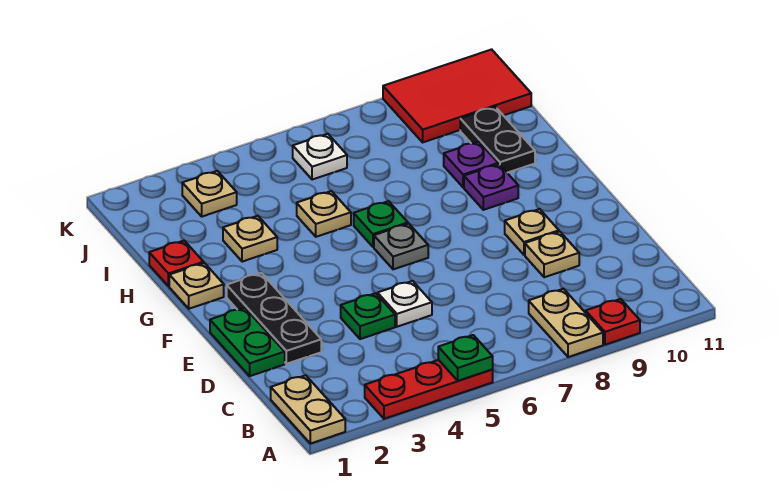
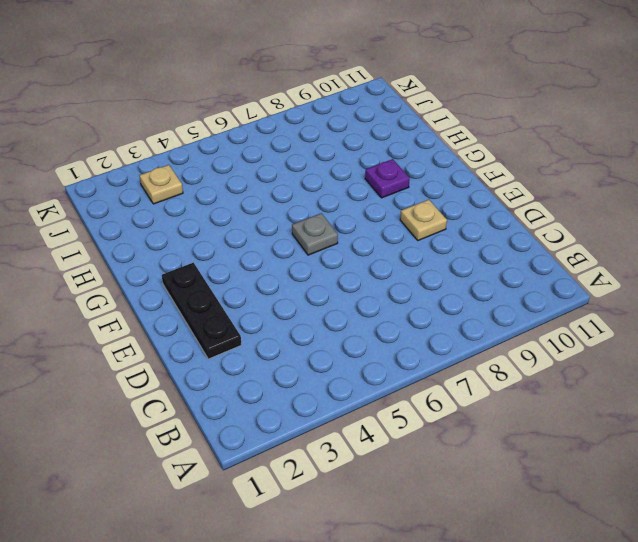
none -> tan 1x2 plate [271,375,345,444]
none -> red 1x3 plate [365,360,493,419]
none -> tan 1x2 plate [529,289,603,357]

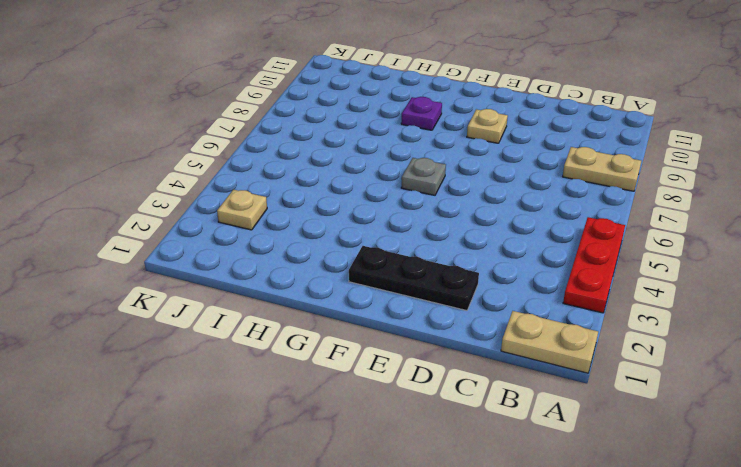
none -> red 1x1 plate [586,299,640,345]
none -> green 1x2 plate [210,308,285,376]
none -> green 1x1 plate [341,293,395,339]

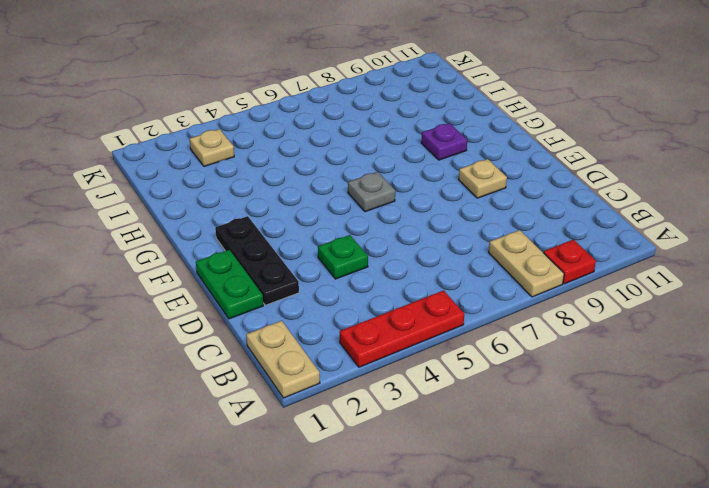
none -> white 1x1 plate [378,281,432,327]
none -> tan 1x1 plate [525,232,579,277]
none -> tan 1x1 plate [169,263,224,309]

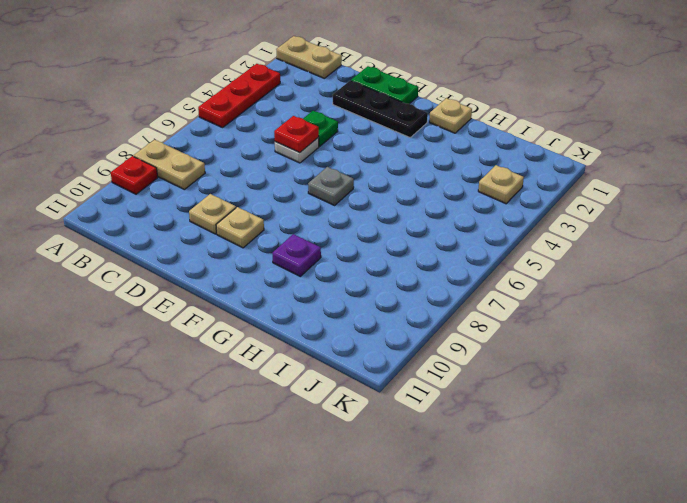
red 1x1 plate [274,116,319,153] -> red 1x1 plate moved to [149,241,204,286]
none -> green 1x1 plate [354,201,408,247]
none -> tan 1x1 plate [223,216,277,262]
none -> tan 1x1 plate [297,191,351,237]

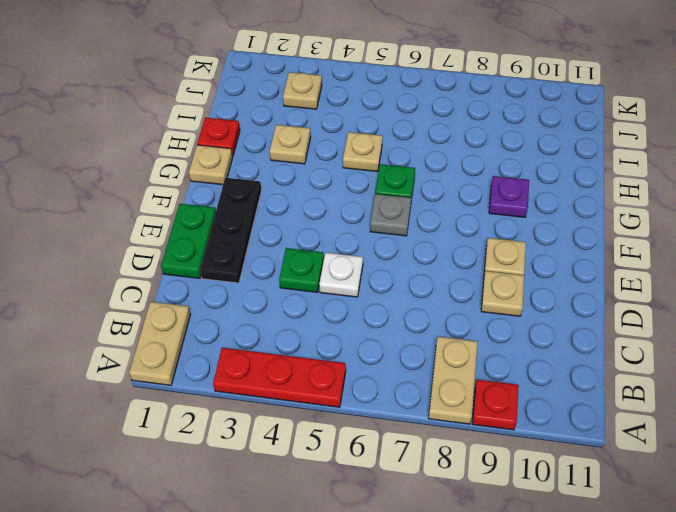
none -> purple 1x1 plate [444,142,498,187]
none -> black 1x2 plate [460,107,535,173]
none -> white 1x1 plate [293,134,347,180]

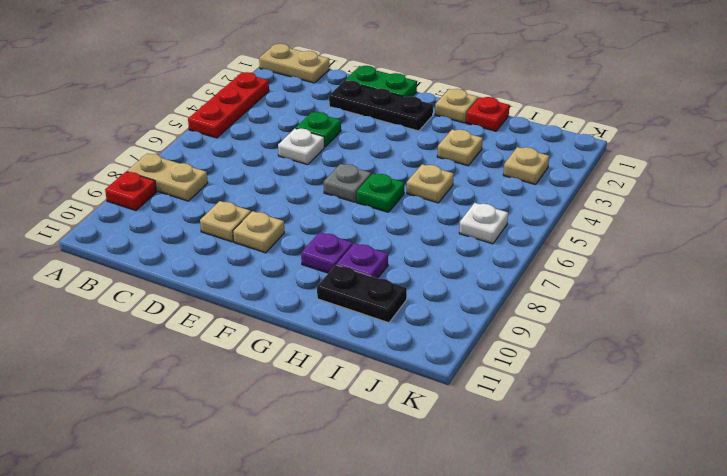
none -> red 2x3 tile [383,49,531,142]
none -> green 1x1 plate [438,335,493,381]

